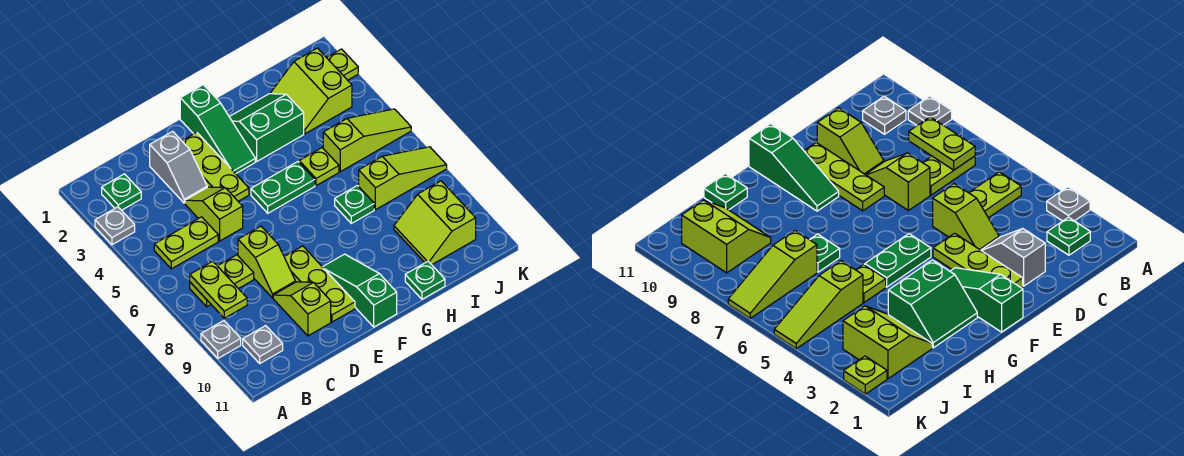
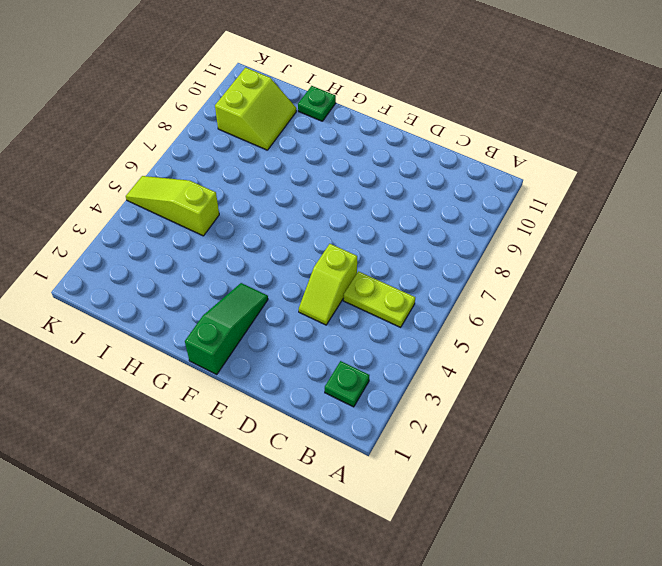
none -> grey 1x1 plate [95,207,135,245]
none -> grey 1x1 plate [201,321,241,358]
none -> lime 1x2 plate [190,255,254,307]

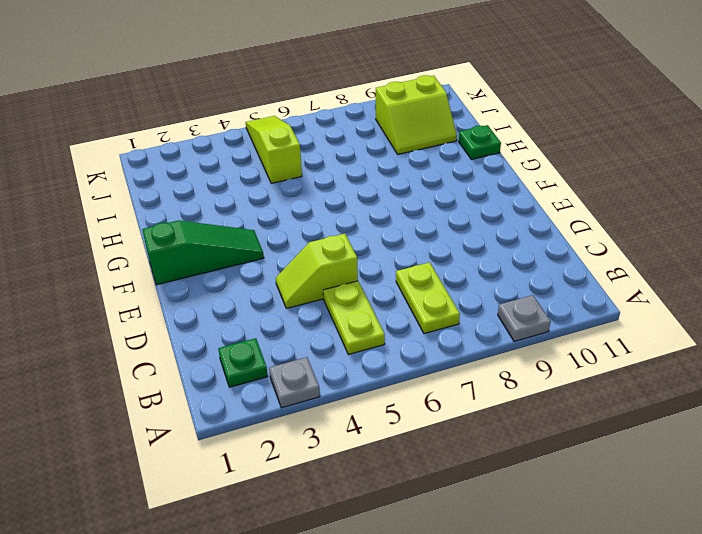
none -> grey 1x1 plate [243,326,283,363]
none -> grey 1x2 slope [150,131,207,203]
none -> lime 1x2 slope [238,226,295,298]

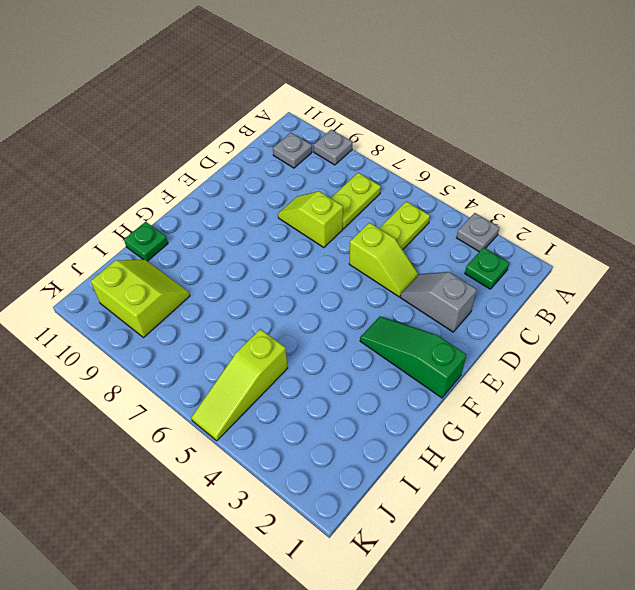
none -> lime 1x2 slope [273,282,331,336]
none -> lime 1x3 plate [182,132,249,201]
none -> lime 1x3 plate [284,246,355,322]

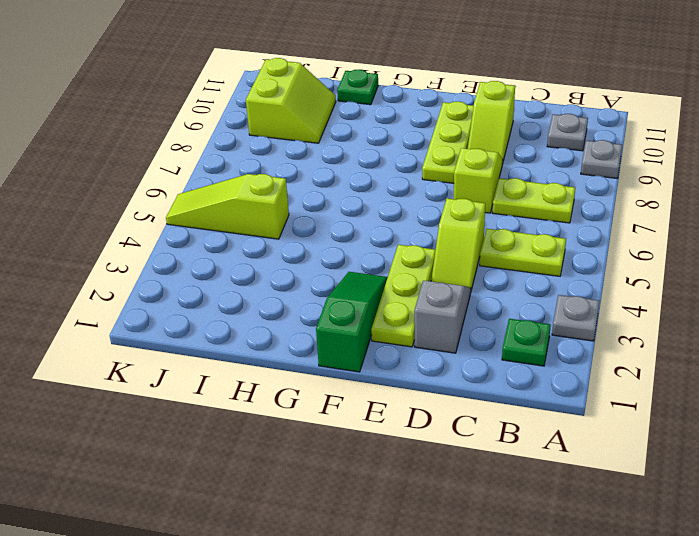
none -> green 1x2 plate [251,162,315,213]
none -> green 1x3 slope [323,254,397,327]
none -> green 2x2 slope [230,94,304,161]

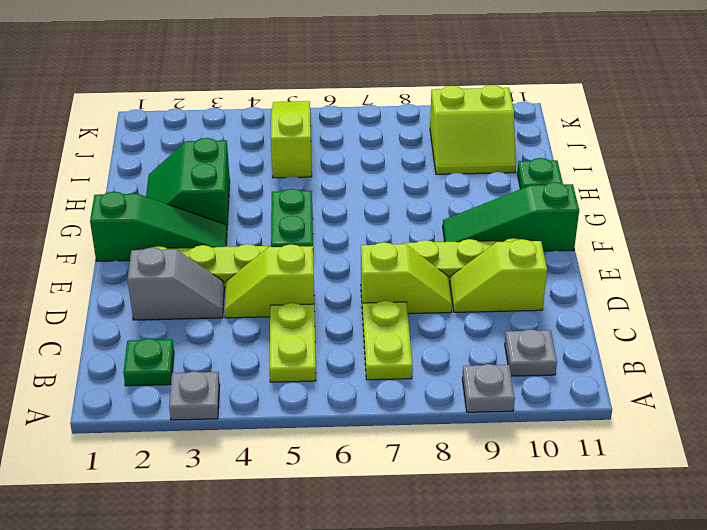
none -> lime 1x1 plate [299,148,339,186]
none -> green 1x1 plate [335,186,374,223]
none -> lime 2x2 slope [270,48,352,134]

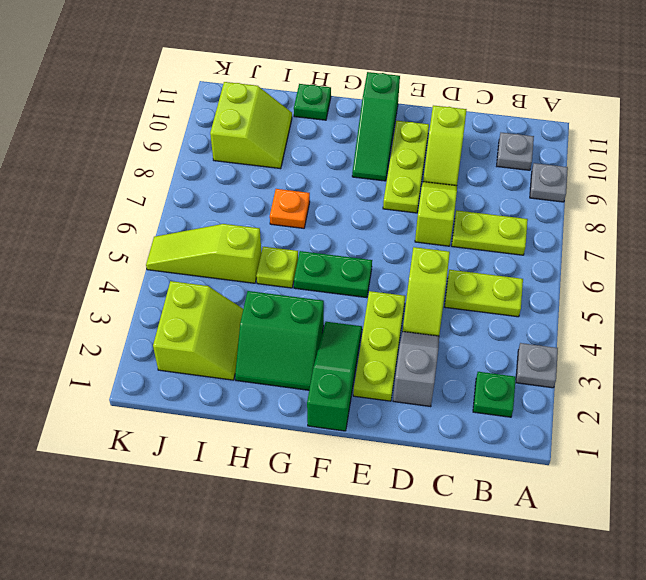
orange 1x1 plate [270,189,310,228] -> green 1x1 plate [335,186,374,223]
none -> lime 1x3 slope [359,147,447,210]
none -> lime 1x1 plate [327,49,358,80]
none -> lime 1x2 plate [190,261,247,318]

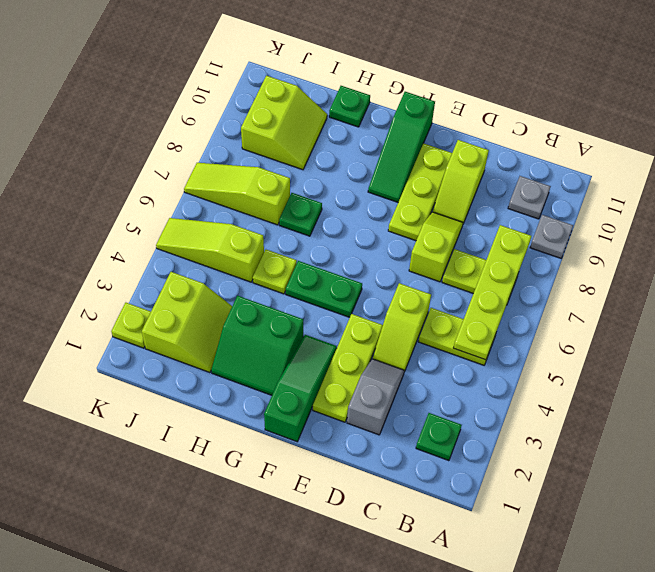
lime 1x4 plate [454,225,531,360] -> lime 1x2 plate [190,261,247,318]
none -> grey 1x1 plate [95,207,135,245]

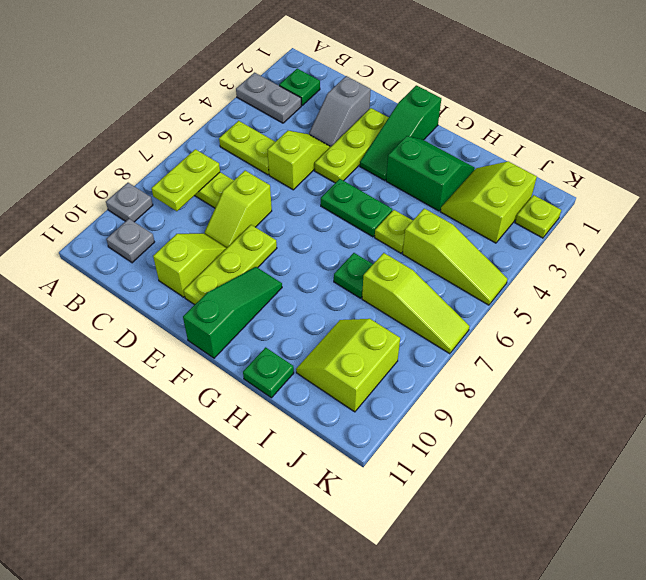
grey 1x2 plate [236,73,301,123] -> grey 1x1 plate [95,207,135,245]

